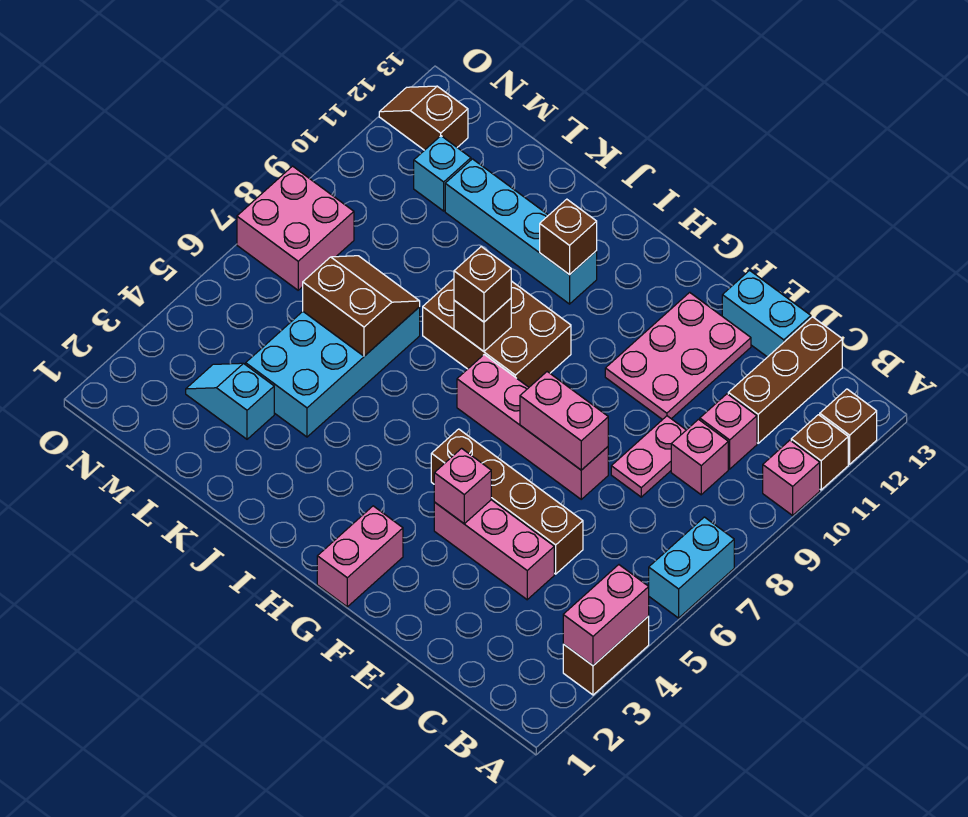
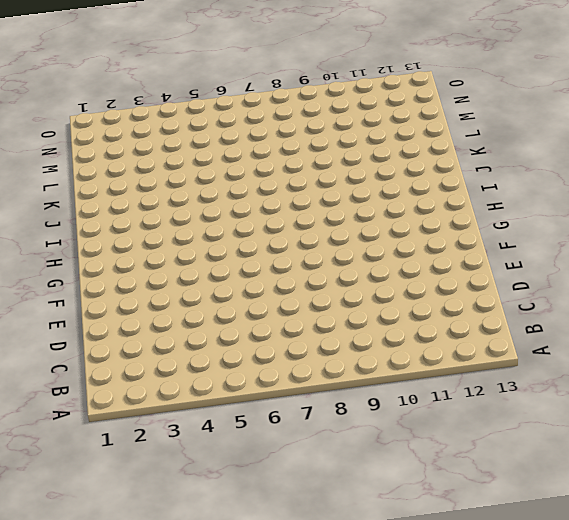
none -> brown 1x2 brick [563,616,649,695]
none -> cyan 1x2 brick [649,517,734,618]
none -> pink 1x1 brick [763,440,820,515]

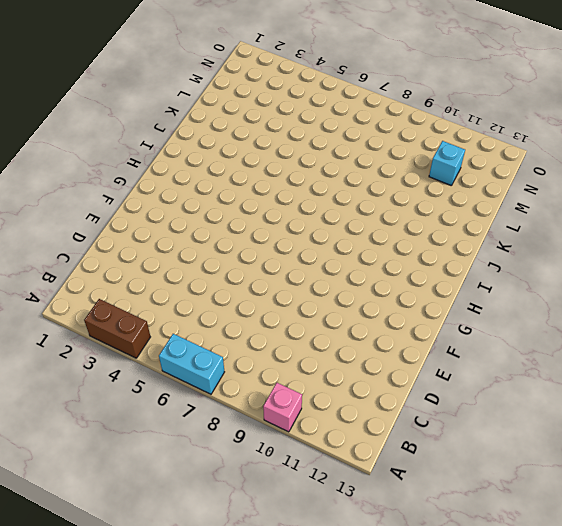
none -> brown 1x1 brick [791,415,848,490]
none -> brown 1x1 brick [820,389,877,464]
none -> pink 1x1 brick [671,419,728,495]

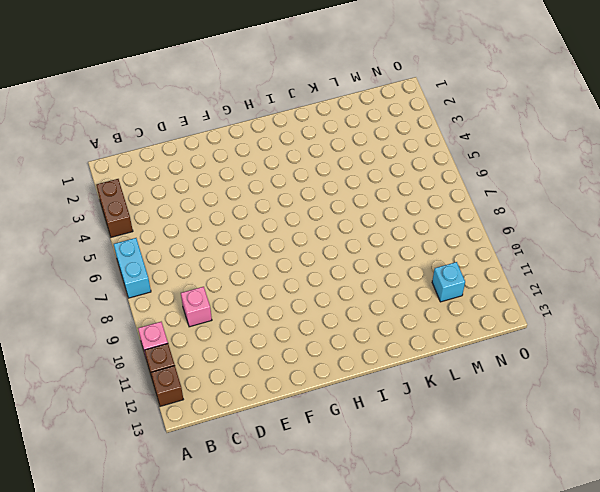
none -> pink 1x1 brick [700,394,757,469]
none -> brown 1x3 brick [728,317,842,443]
none -> pink 1x3 brick [434,500,554,600]

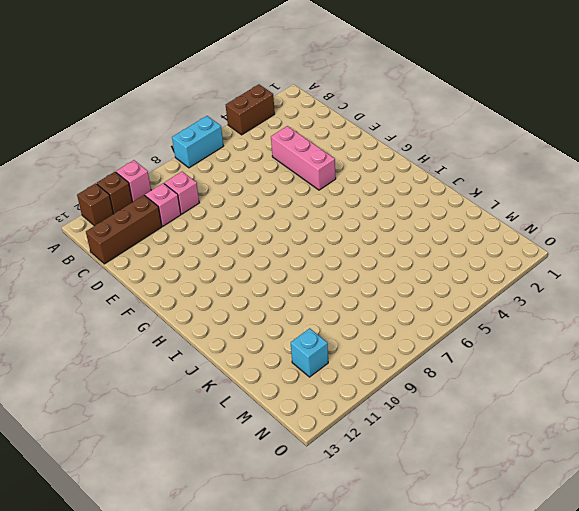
none -> brown 1x4 brick [431,429,583,574]
none -> pink 1x2 plate [611,416,686,497]
none -> cyan 1x2 brick [722,270,811,357]

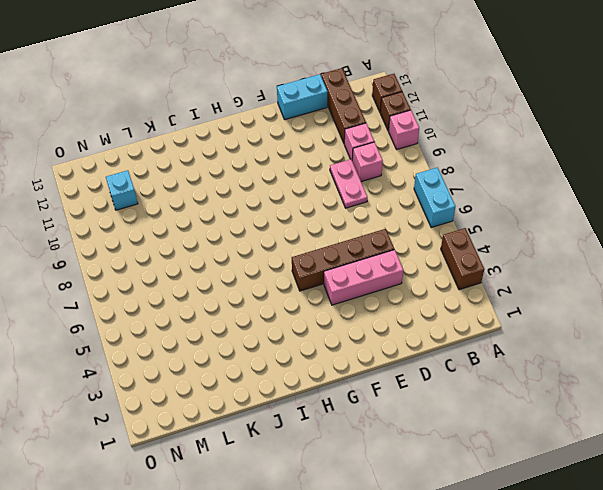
none -> pink 1x4 brick [457,355,608,499]
none -> pink 2x3 plate [605,292,751,420]
none -> pink 1x2 brick [317,506,403,607]

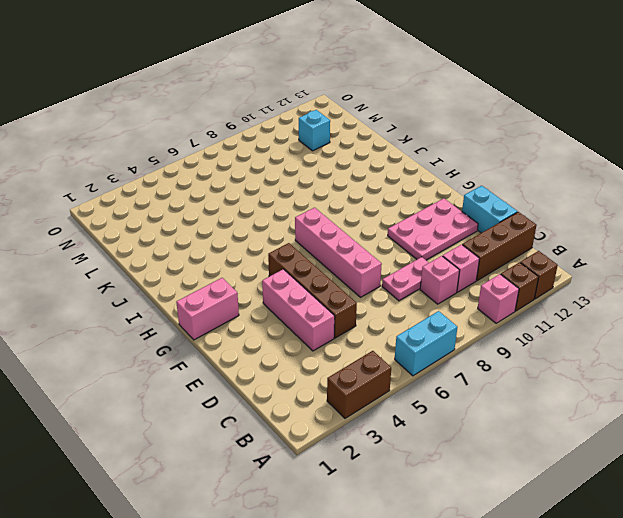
none -> brown 2x3 brick [423,279,571,387]
none -> cyan 1x4 brick [445,159,597,304]
none -> cyan 2x4 brick [246,307,420,437]

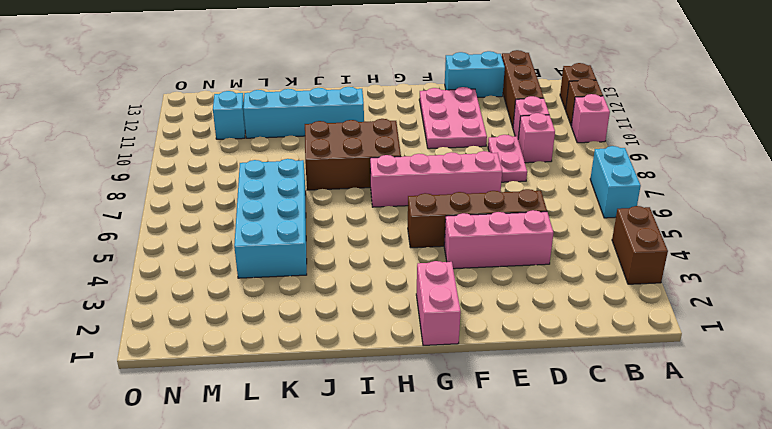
none -> cyan 1x2 slope [186,363,274,439]
none -> pink 2x2 brick [237,166,354,290]
none -> brown 1x2 slope [379,86,468,150]

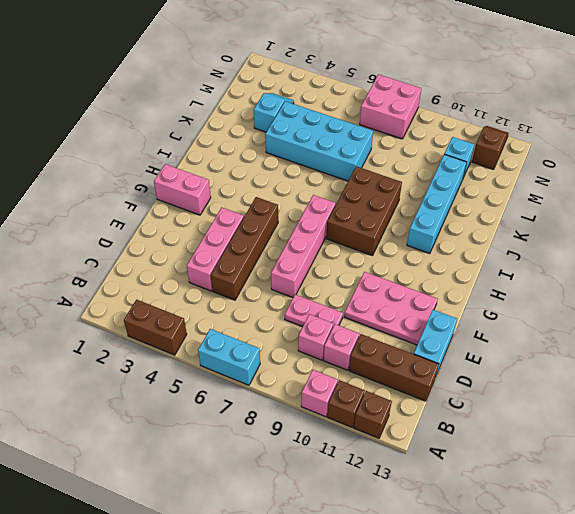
none -> pink 1x2 brick [563,565,649,665]
none -> pink 1x2 brick [520,372,608,470]
none -> pink 1x1 brick [434,448,491,524]

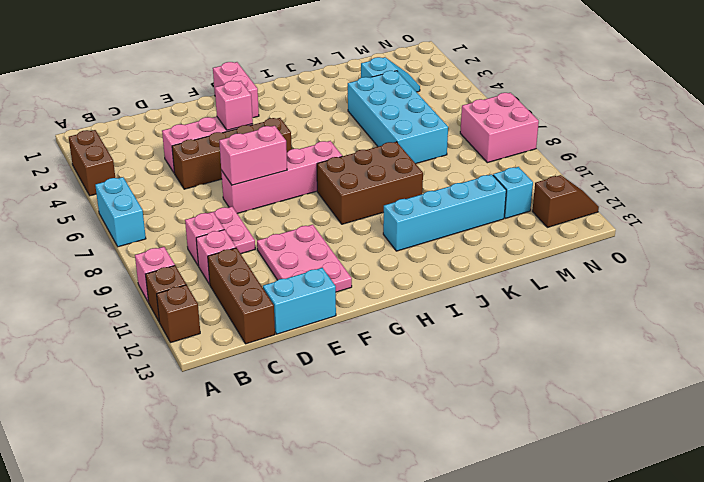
none -> pink 1x2 brick [563,565,649,665]
none -> brown 1x1 brick [454,298,511,351]
none -> brown 1x1 brick [540,199,597,275]

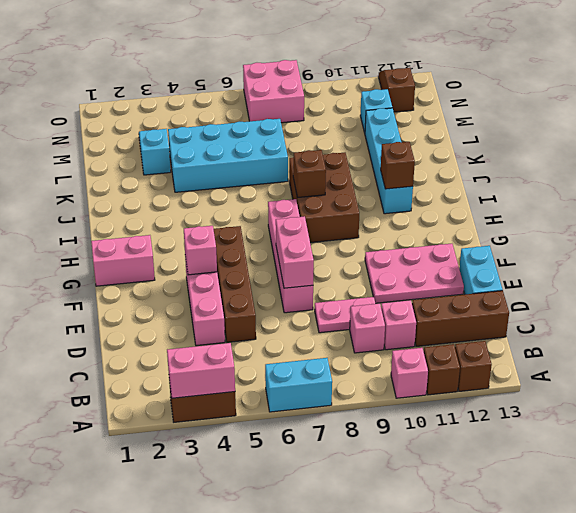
none -> brown 2x2 slope [303,256,420,356]
none -> brown 1x1 brick [454,247,511,322]

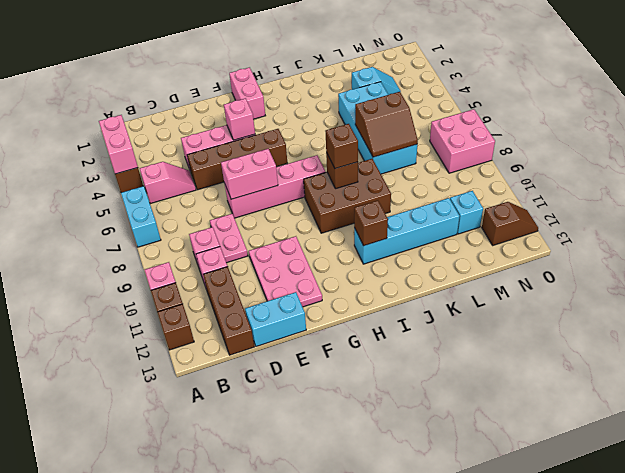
pink 1x2 slope [140,162,196,204] -> none

